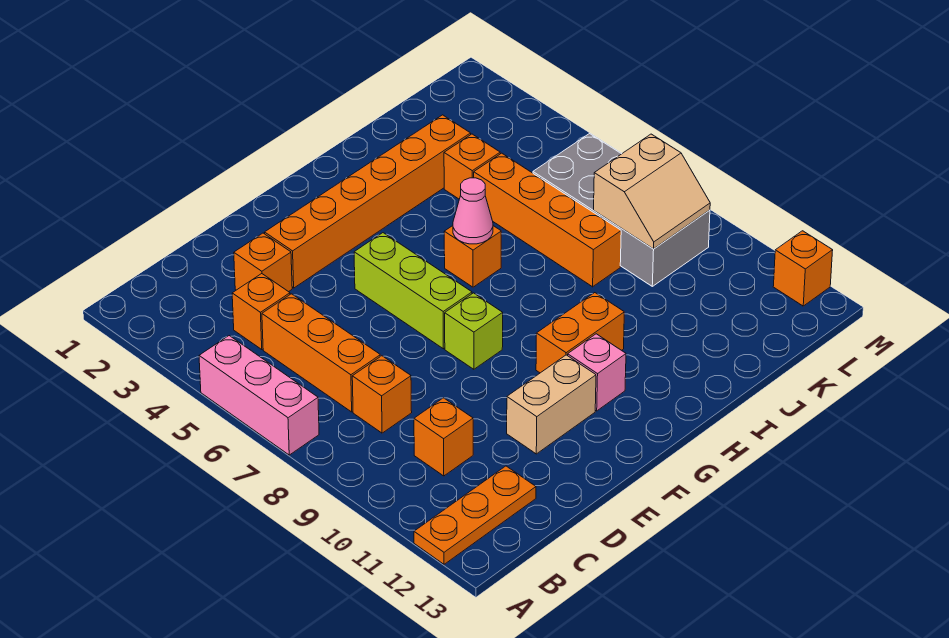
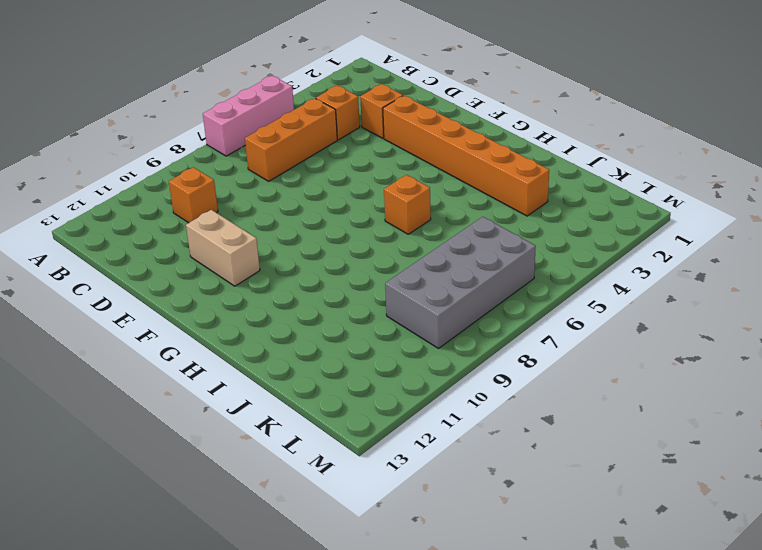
none -> orange 1x3 plate [414,466,536,564]
none -> orange 1x1 brick [352,356,412,433]
none -> lime 1x3 brick [354,233,472,349]

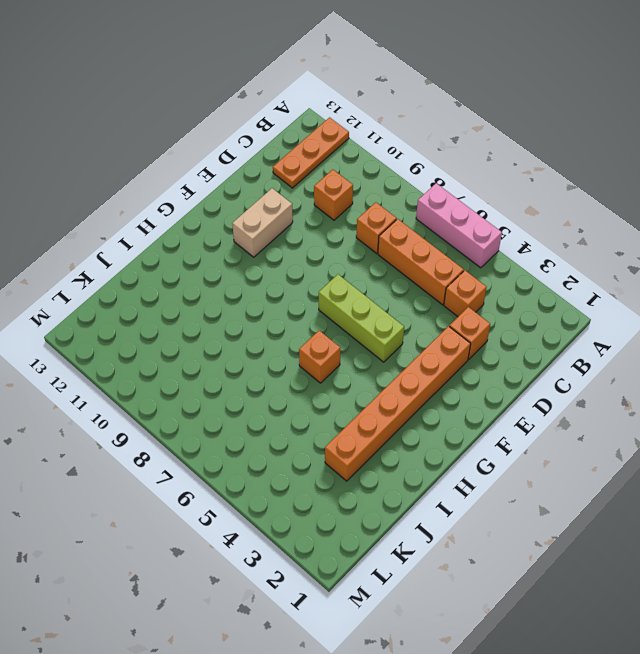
none -> lime 1x1 brick [445,293,503,369]
none -> orange 1x2 brick [536,293,624,373]
none -> pink 1x1 brick [568,334,626,411]

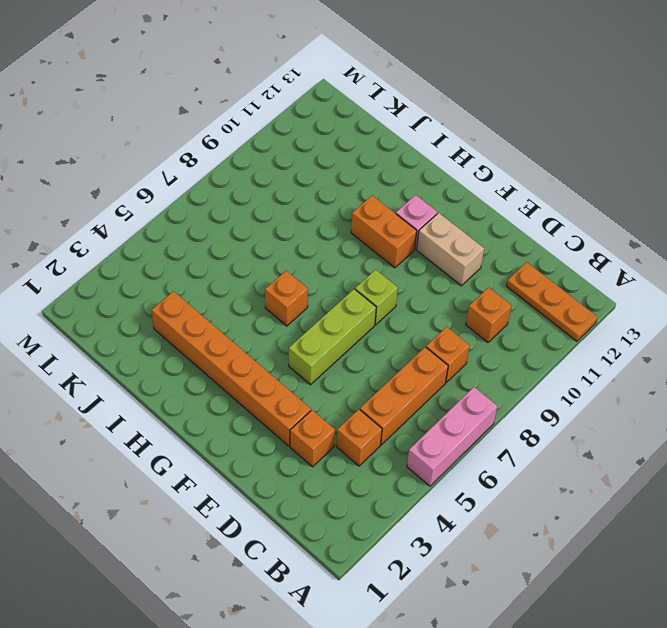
none -> orange 1x1 brick [444,134,500,199]
none -> orange 1x4 brick [474,153,621,287]
none -> grey 2x4 brick [533,134,710,286]

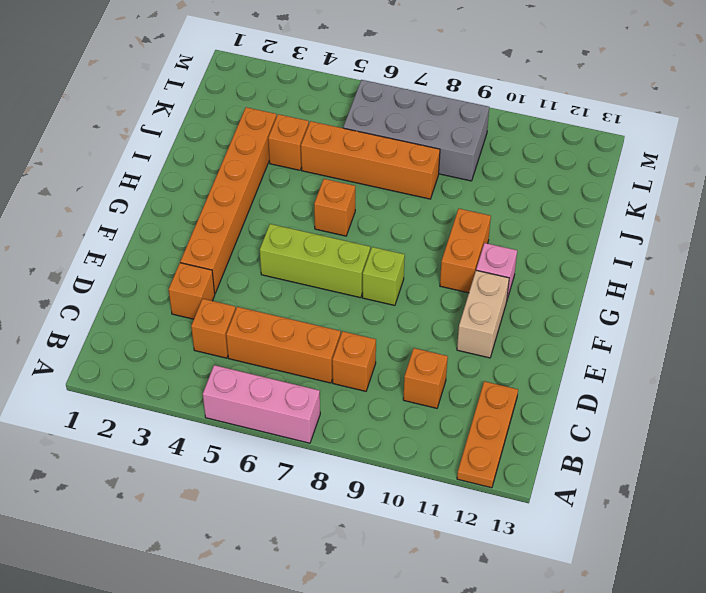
none -> orange 1x1 brick [773,231,833,306]
none -> pink 1x1 cone [453,178,493,244]
none -> tan 2x2 slope [594,134,710,249]

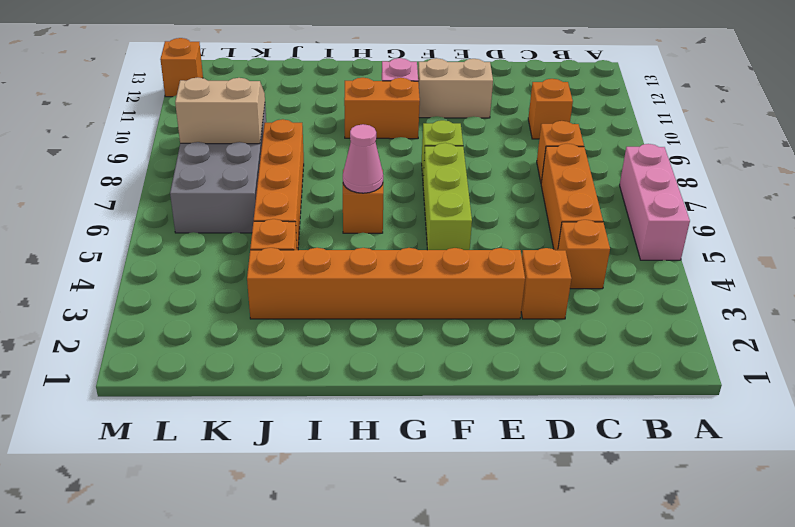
none -> orange 1x3 plate [414,466,536,564]

